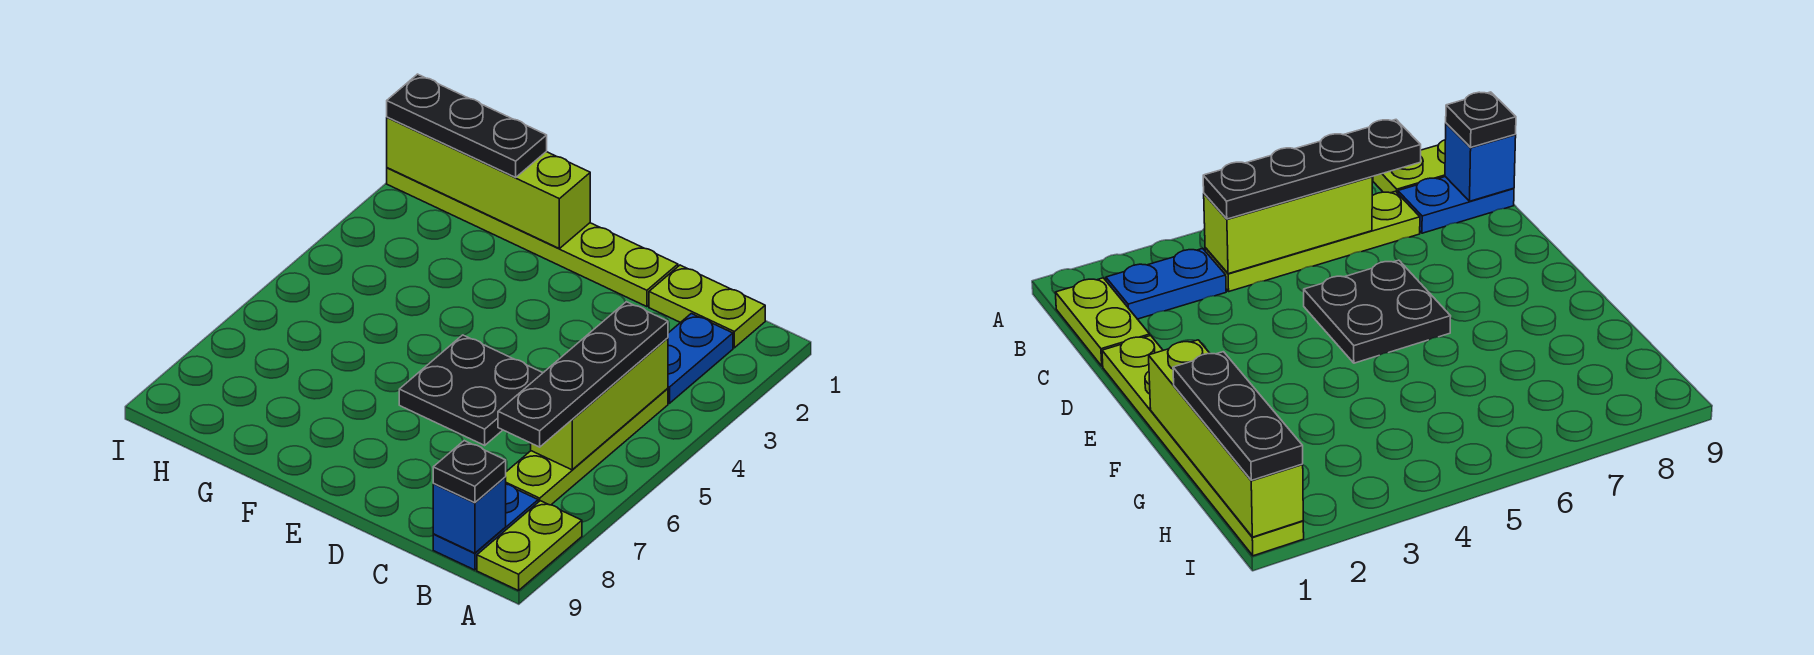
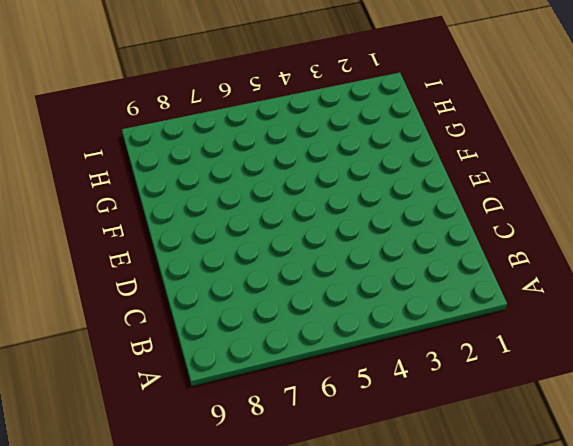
none -> lime 1x2 plate [477,501,582,591]
none -> lime 1x2 plate [649,265,765,348]
none -> blue 1x2 plate [668,314,733,403]

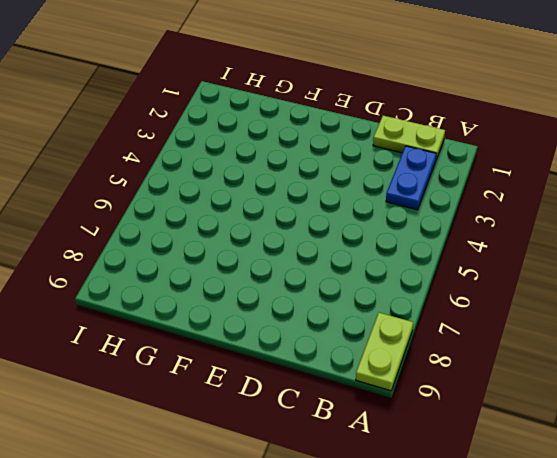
none -> lime 1x4 plate [506,388,668,505]
none -> blue 1x2 plate [433,484,538,570]
none -> lime 1x6 plate [387,168,678,307]

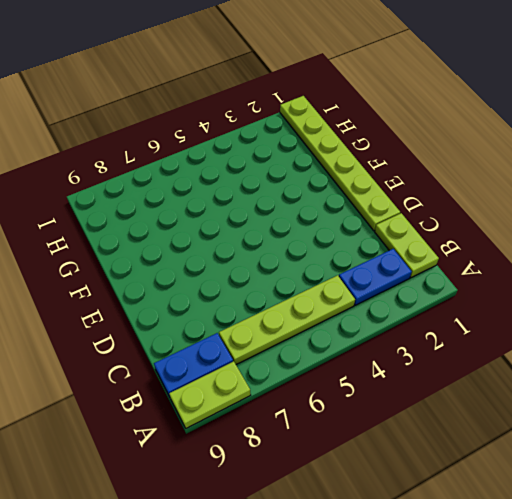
none -> black 2x2 plate [399,335,543,445]
none -> lime 1x3 brick [531,338,668,470]
none -> blue 1x1 brick [433,477,506,553]

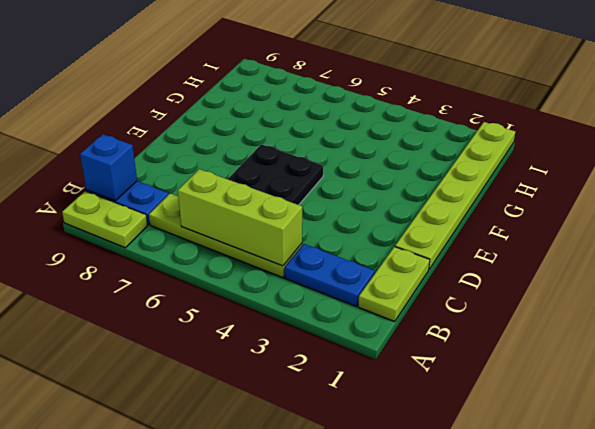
none -> lime 1x4 brick [387,117,590,248]
none -> black 1x4 plate [498,302,668,447]
none -> black 1x1 plate [433,441,506,503]

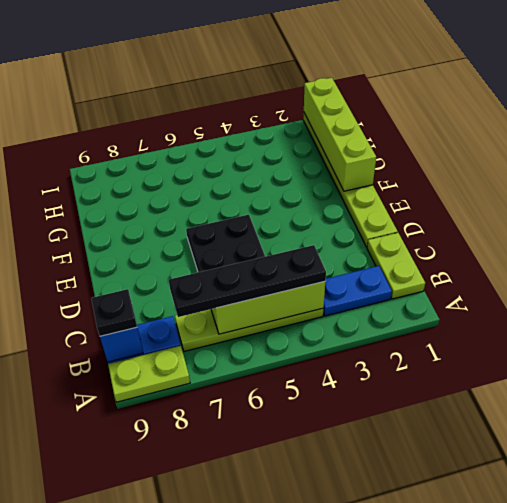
none -> black 1x3 plate [387,74,547,177]

